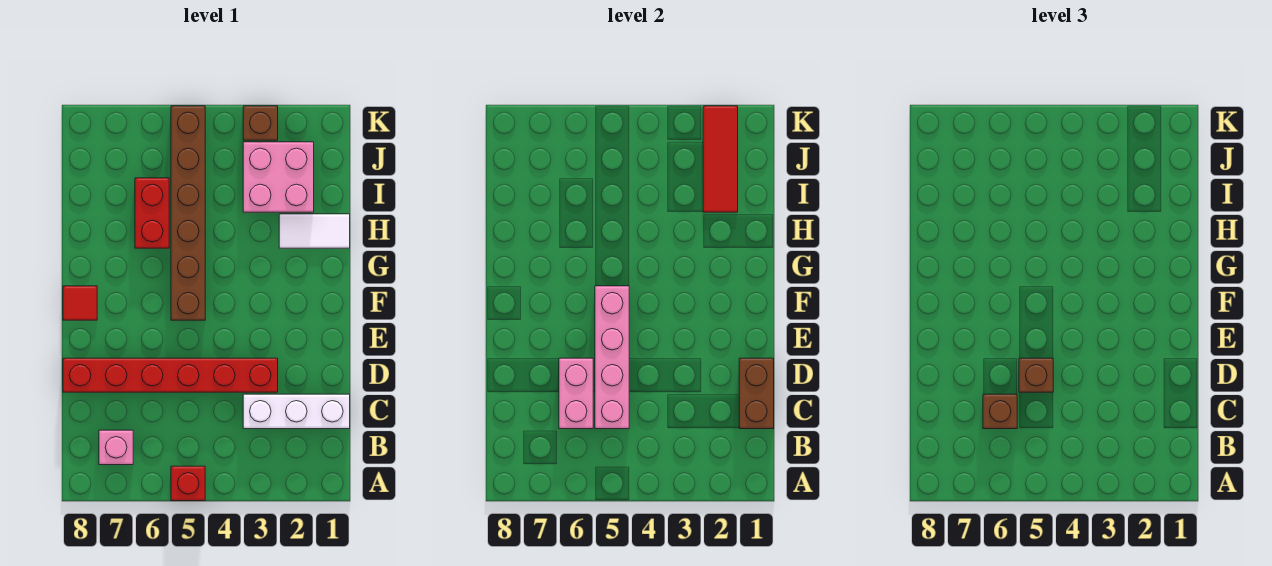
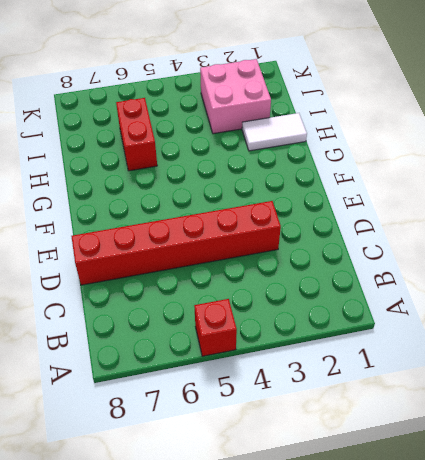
none -> pink 1x1 brick [99,430,133,465]
none -> white 1x3 brick [243,394,350,429]
none -> brown 1x6 brick [171,106,205,320]

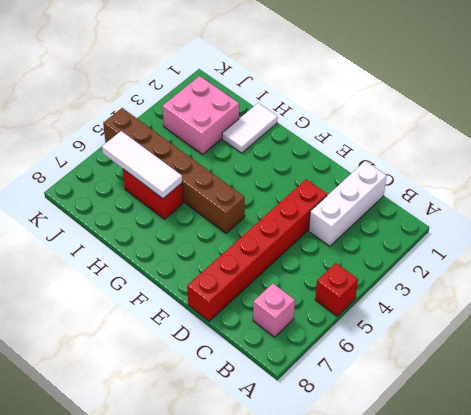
white 1x3 tile [102,131,182,198] -> none
none -> red 1x1 tile [63,286,97,320]
none -> brown 1x1 brick [243,106,278,140]
none -> brown 1x2 brick [739,358,774,429]

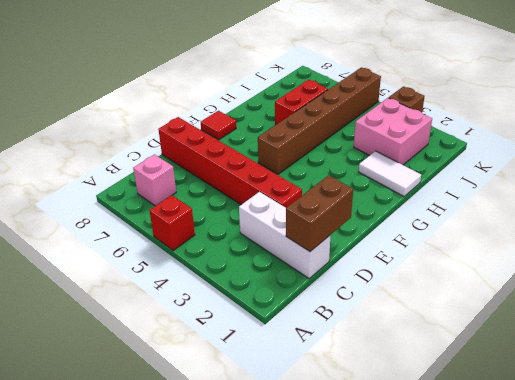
none -> pink 1x4 brick [595,286,629,429]
none -> pink 1x2 brick [559,358,593,429]
none -> red 1x3 tile [703,106,738,212]

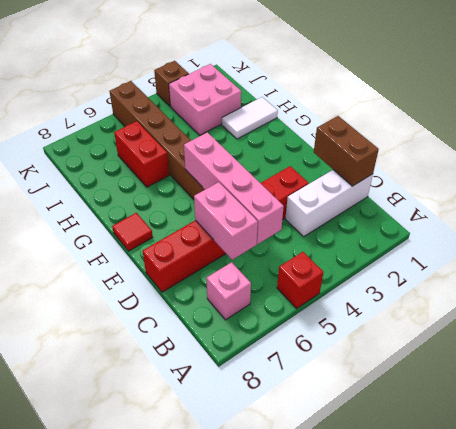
none -> red 1x3 tile [703,106,738,212]
none -> brown 1x1 brick [983,394,1017,429]
none -> brown 1x1 brick [1019,358,1053,392]

